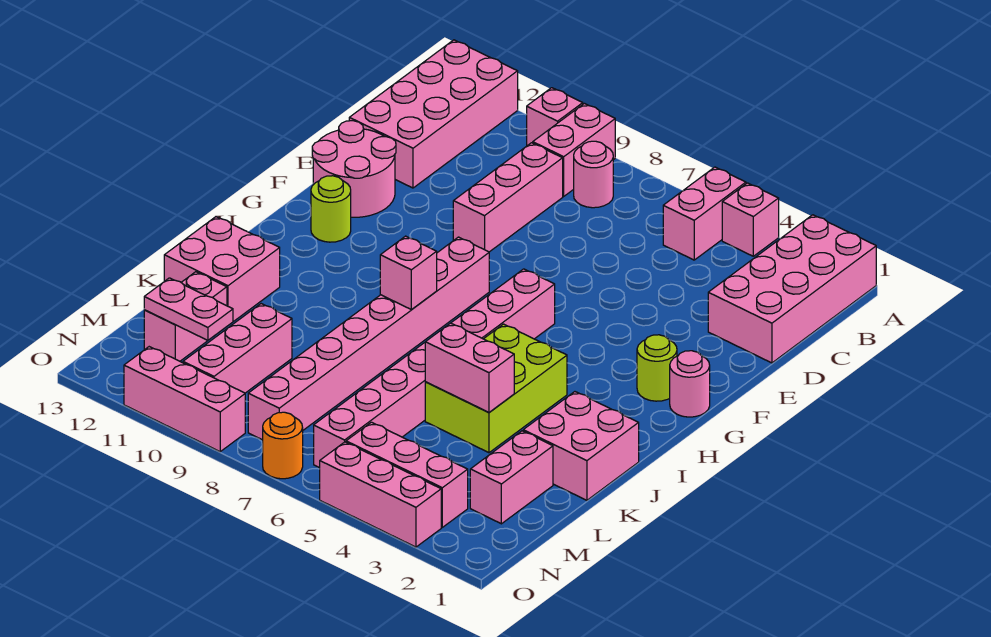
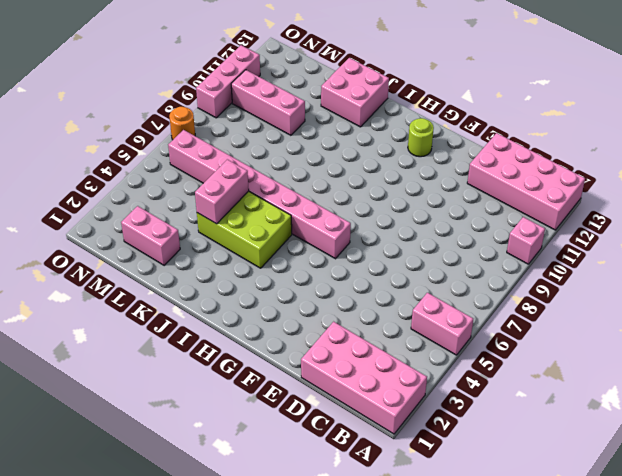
none -> pink 1x1 brick [722,183,779,256]
none -> pink 1x2 brick [533,103,615,196]
none -> pink 1x1 round brick [574,141,613,208]

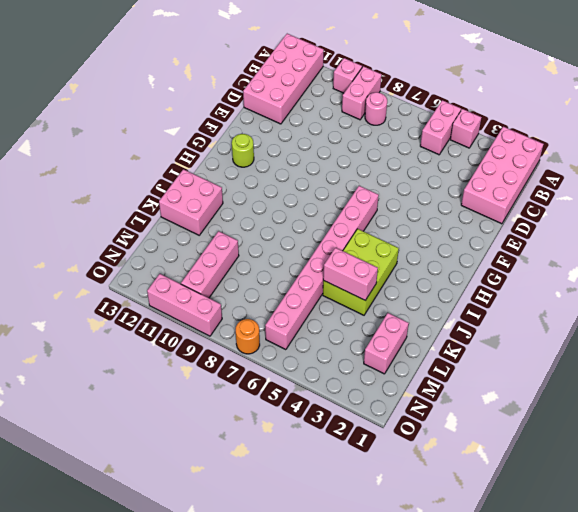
none -> pink 1x3 brick [453,143,563,252]
none -> pink 2x2 round brick [312,121,396,217]
none -> pink 1x1 round brick [670,351,710,417]

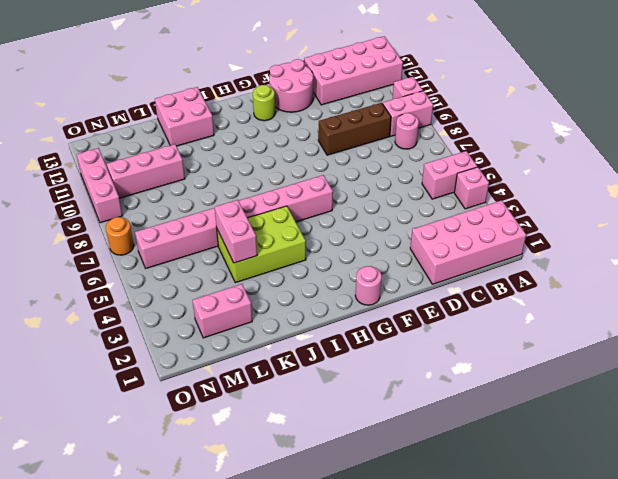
brown 1x3 brick [318,103,391,155] -> pink 1x3 brick [453,143,563,252]
none -> lime 1x1 round brick [637,335,677,401]
none -> pink 1x8 brick [248,237,489,440]
none -> pink 2x2 brick [523,392,639,500]

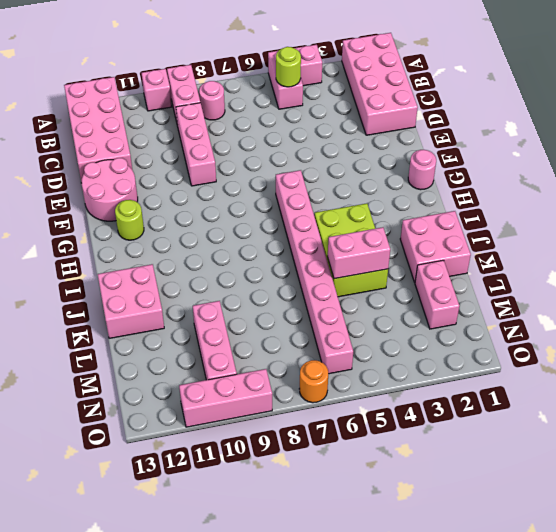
lime 1x1 round brick [276,47,301,87] -> lime 1x1 round brick moved to [637,335,677,401]
none -> pink 1x8 brick [248,237,489,440]
none -> pink 1x2 brick [144,272,227,361]
none -> pink 1x3 brick [346,422,468,527]

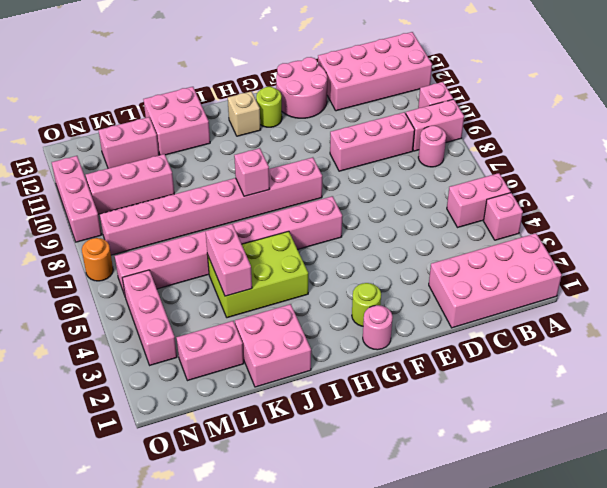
tan 1x1 brick [228,91,261,136] -> none
none -> pink 1x3 brick [320,442,441,547]
none -> pink 1x2 plate [144,278,233,340]

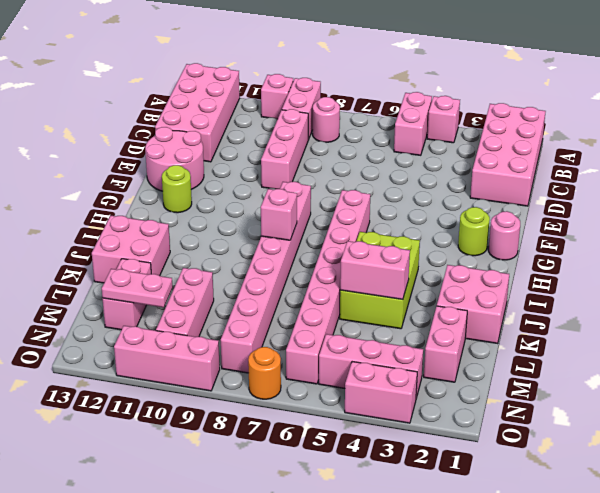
pink 1x2 brick [345,362,417,423] -> pink 1x3 brick [320,442,441,547]

